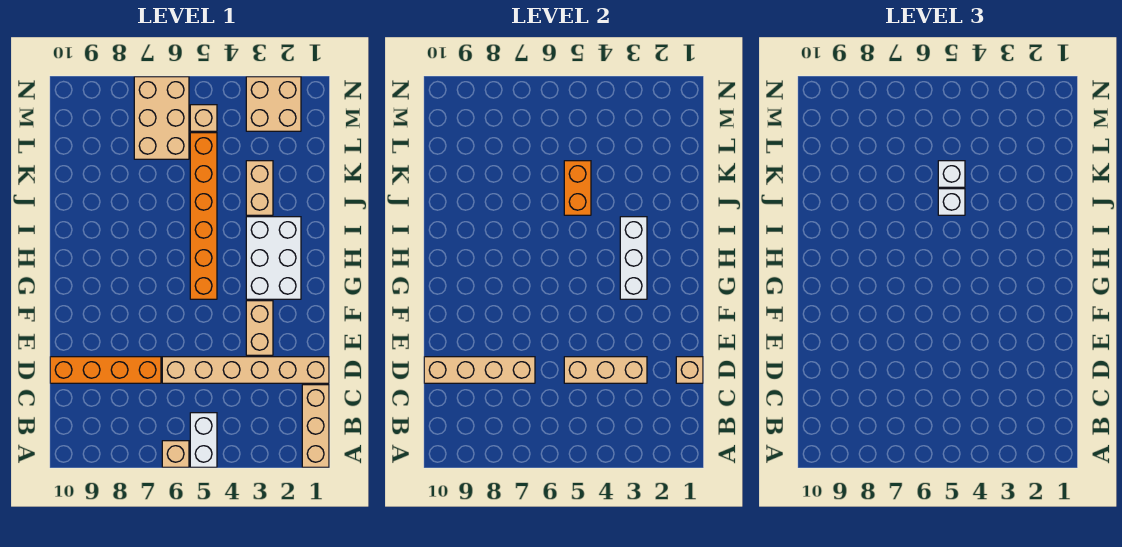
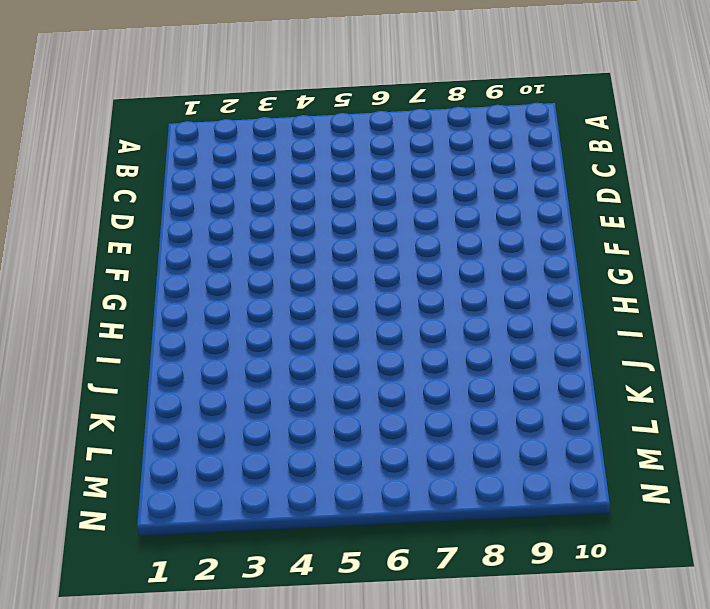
none -> tan 1x3 brick [302,385,329,467]
none -> white 1x2 brick [190,413,217,467]
none -> tan 1x1 brick [162,441,189,467]

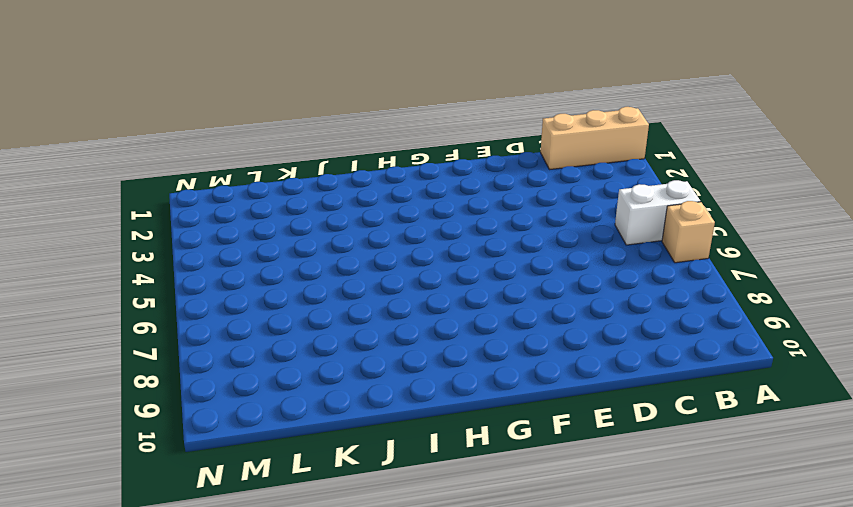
none -> tan 1x6 brick [162,357,329,383]
none -> orange 1x4 brick [50,357,161,383]
none -> tan 1x2 brick [246,301,273,355]

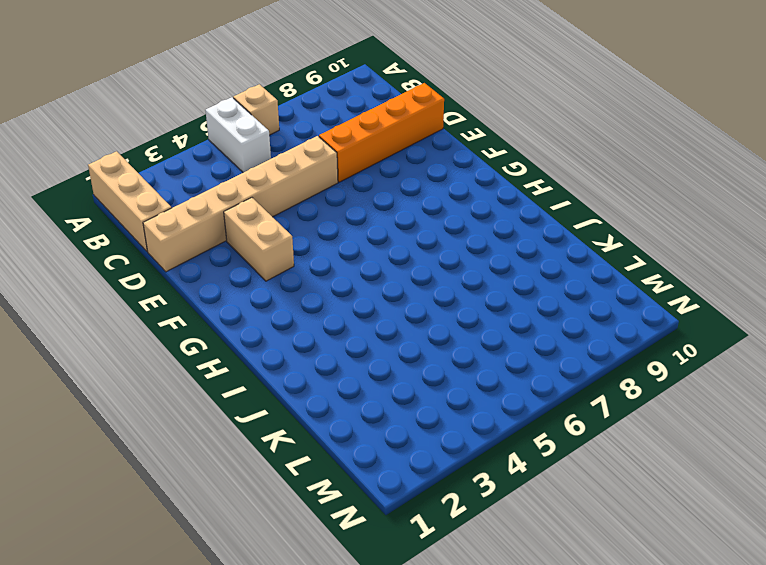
none -> white 2x3 brick [246,217,301,299]
none -> orange 1x6 brick [190,133,217,299]
none -> tan 1x2 brick [246,161,273,215]

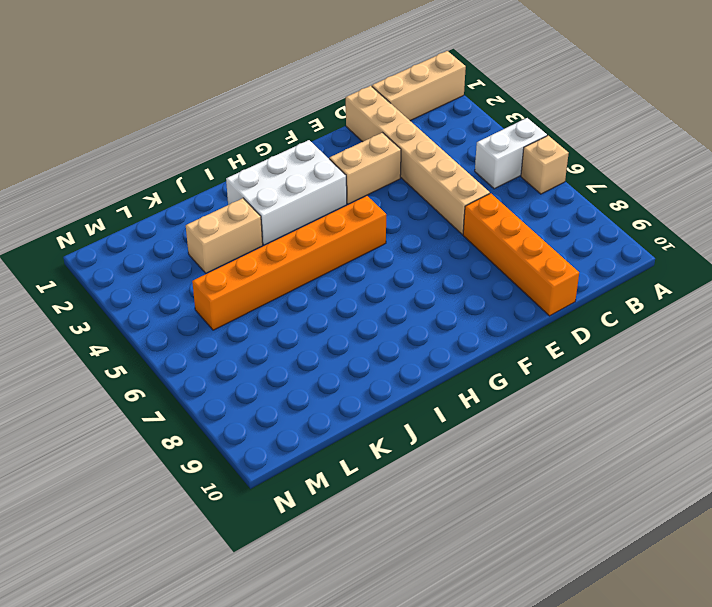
none -> tan 2x3 brick [134,77,189,159]
none -> tan 2x2 brick [246,77,301,131]
none -> tan 1x1 brick [190,105,217,131]

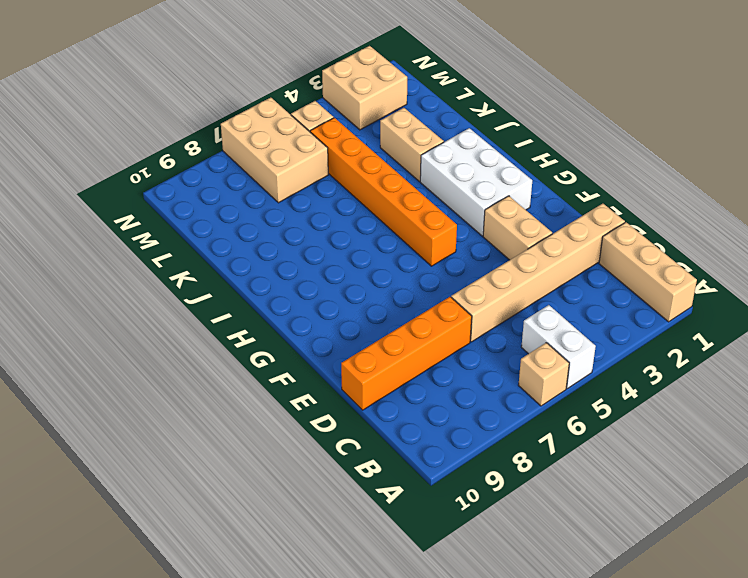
none -> tan 1x1 brick [676,357,703,383]
none -> tan 1x3 brick [564,357,647,383]
none -> tan 1x4 brick [424,357,535,383]

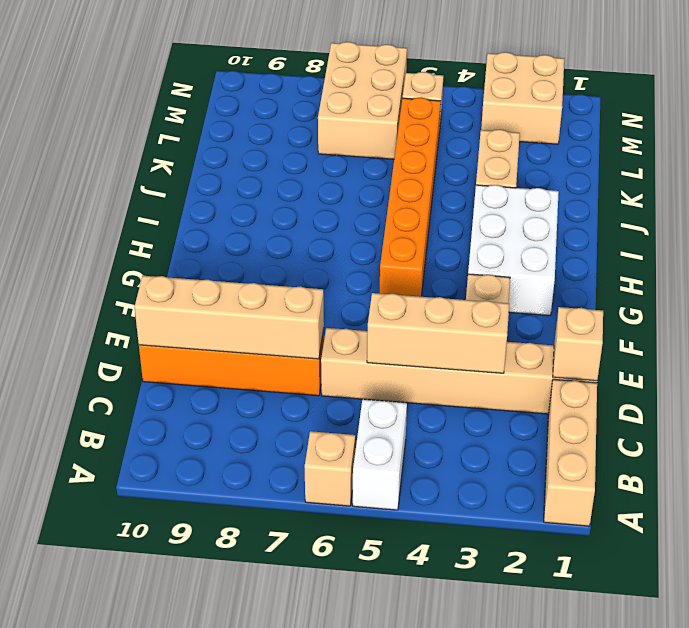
none -> white 1x3 brick [620,217,647,299]
none -> orange 1x2 brick [564,161,591,215]
none -> white 1x1 brick [938,189,965,215]

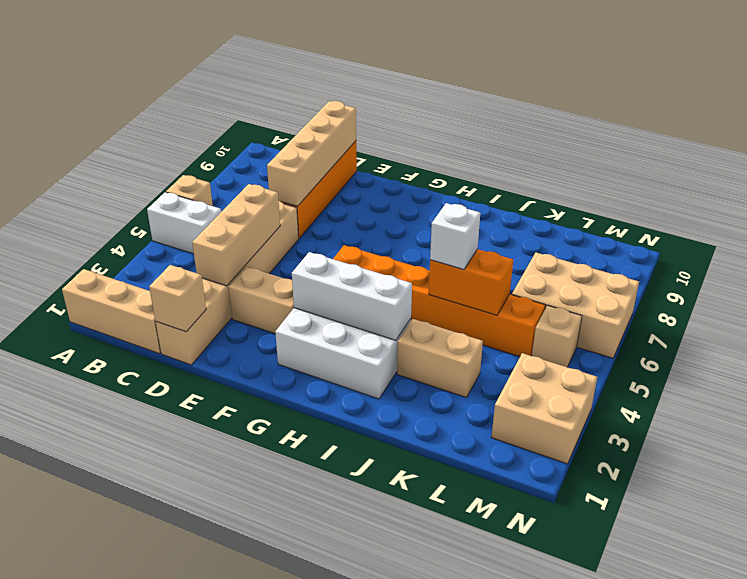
none -> white 1x1 brick [938,161,965,187]

